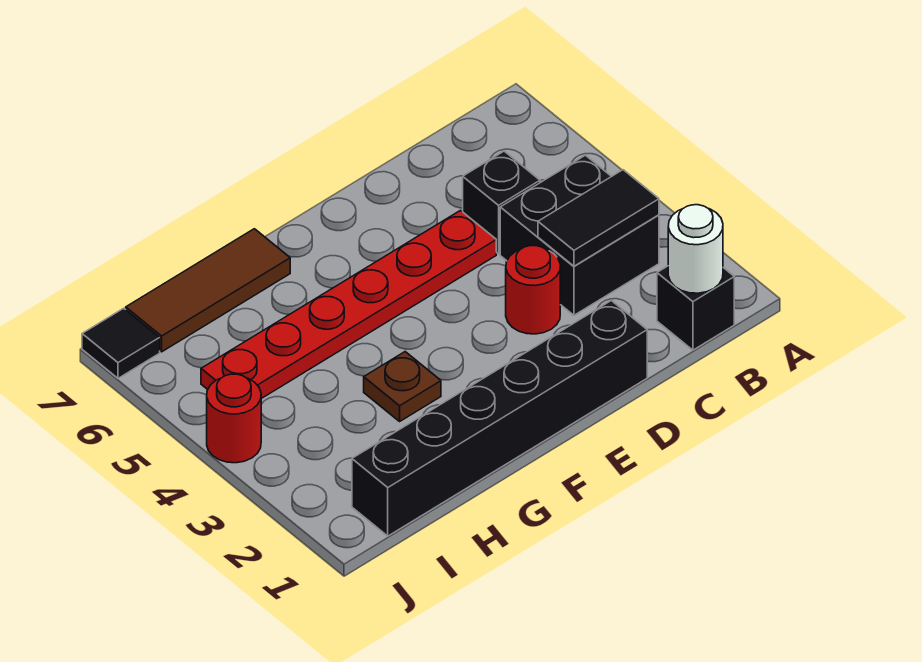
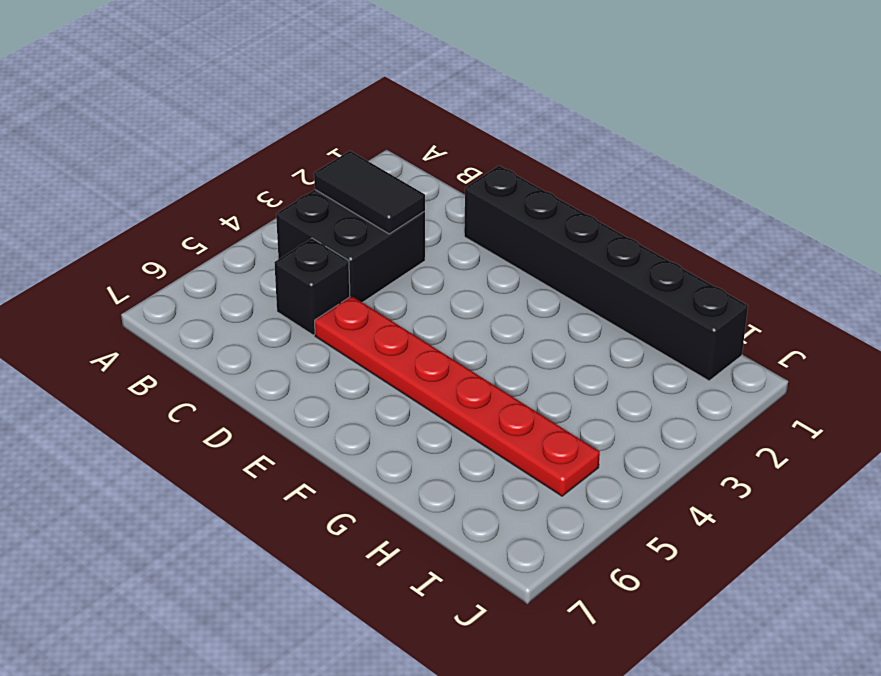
none -> black 1x1 brick [657,266,734,350]
none -> red 1x1 round brick [506,246,560,334]
none -> brown 1x1 plate [364,352,441,421]

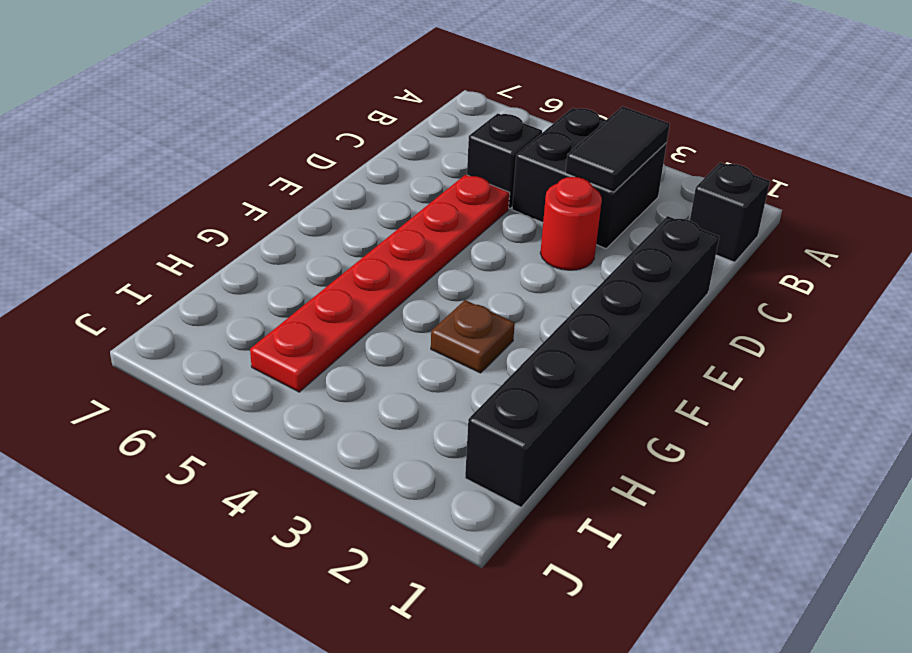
none -> brown 1x3 tile [126,229,290,352]
none -> red 1x1 round brick [207,374,261,463]
none -> black 1x1 tile [82,308,160,378]

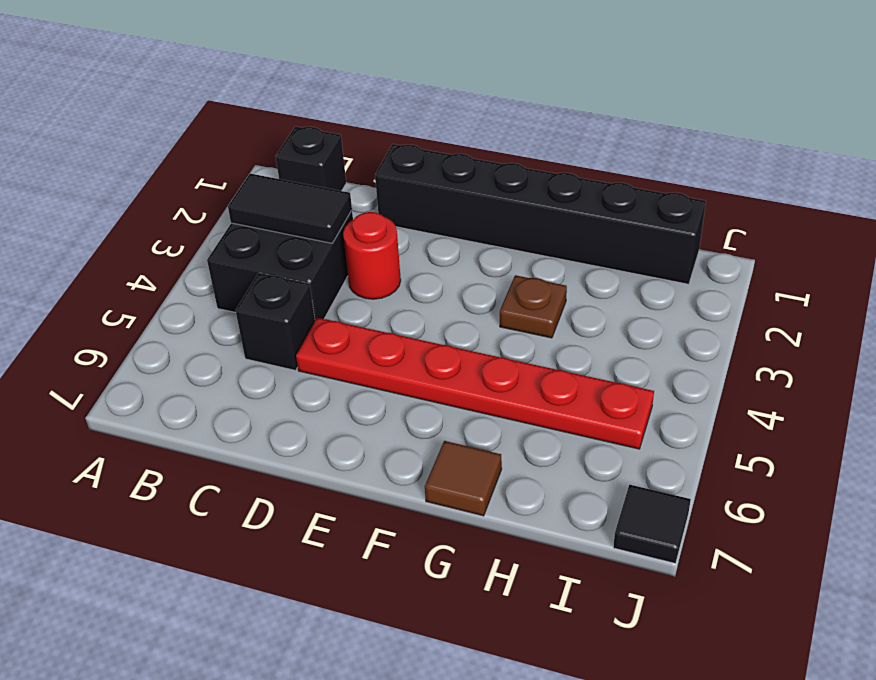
brown 1x1 tile [425,441,502,516] -> brown 1x3 tile [126,229,290,352]
none -> red 1x1 round brick [207,374,261,463]
none -> white 1x1 round brick [668,205,723,293]

